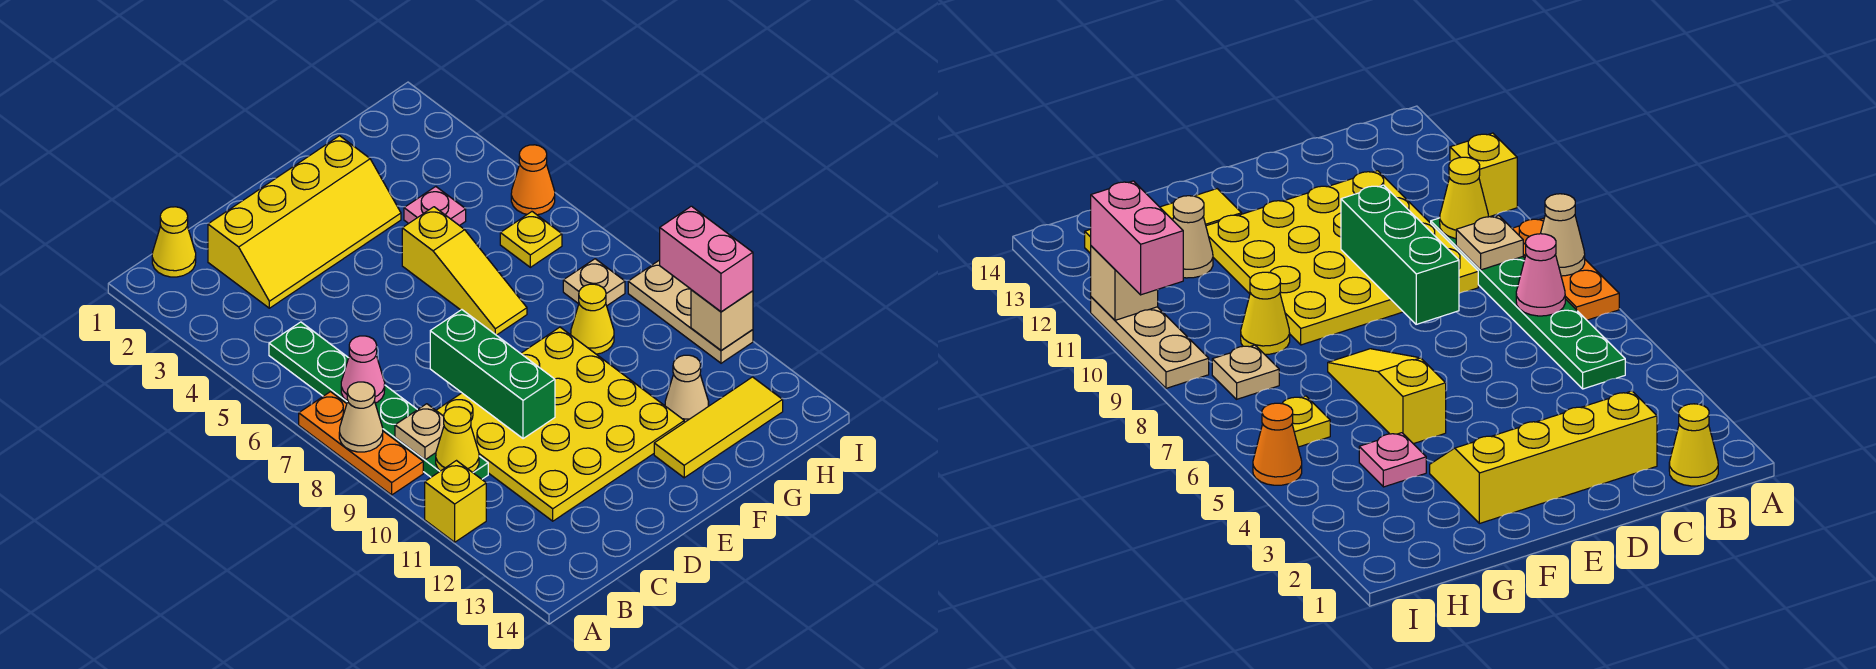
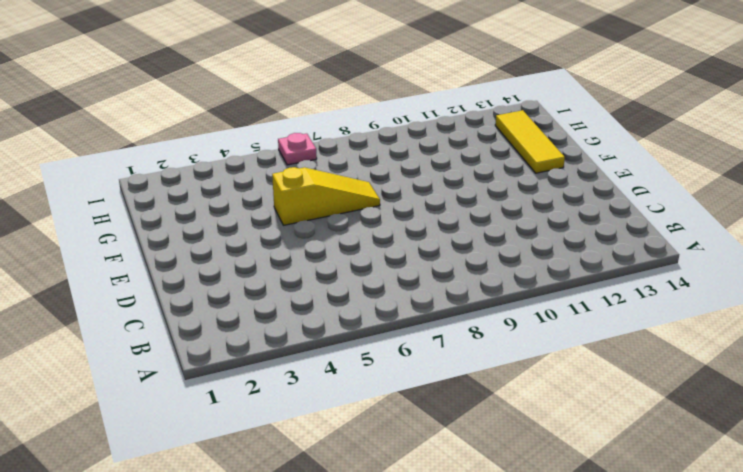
pink 1x1 plate [278,133,317,165] -> pink 1x1 plate moved to [404,187,466,226]
none -> orange 1x3 plate [299,392,423,495]
none -> yellow 1x1 brick [425,461,486,542]
none -> yellow 1x1 cone [152,207,196,277]

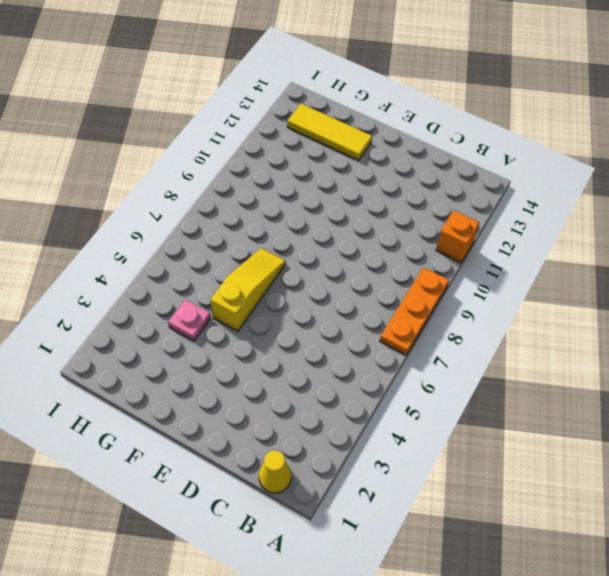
orange 1x1 brick [436,210,479,262] -> yellow 1x1 brick [425,461,486,542]
none -> green 1x6 plate [269,322,488,479]
none -> yellow 2x4 slope [208,136,401,308]
none -> yellow 4x4 plate [436,327,684,521]

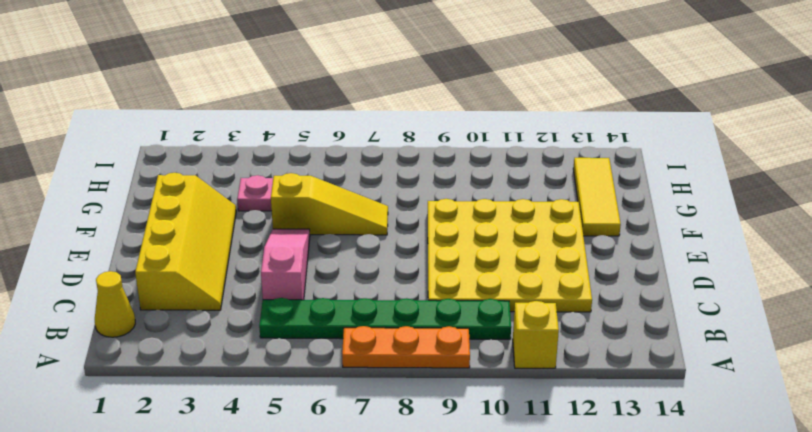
pink 1x3 slope [261,229,310,300] -> none
none -> yellow 1x1 cone [571,284,614,354]
none -> tan 1x1 cone [665,355,709,422]
none -> yellow 1x1 plate [500,212,562,267]

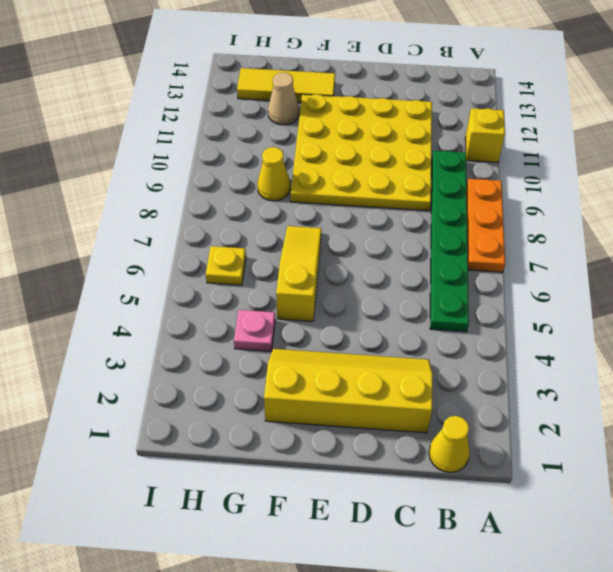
none -> tan 1x1 plate [563,259,625,306]
none -> orange 1x1 cone [511,145,555,215]
none -> tan 1x3 plate [628,260,753,363]

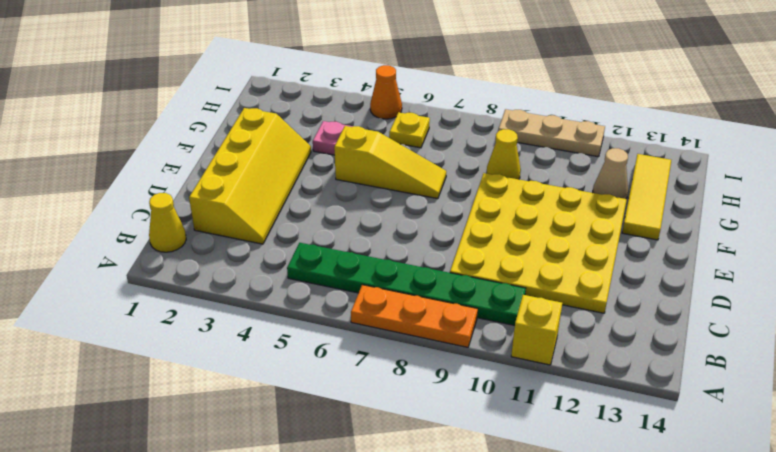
none -> tan 1x1 plate [563,259,625,306]
none -> tan 1x1 cone [339,382,383,452]
none -> pink 1x1 cone [341,336,385,403]

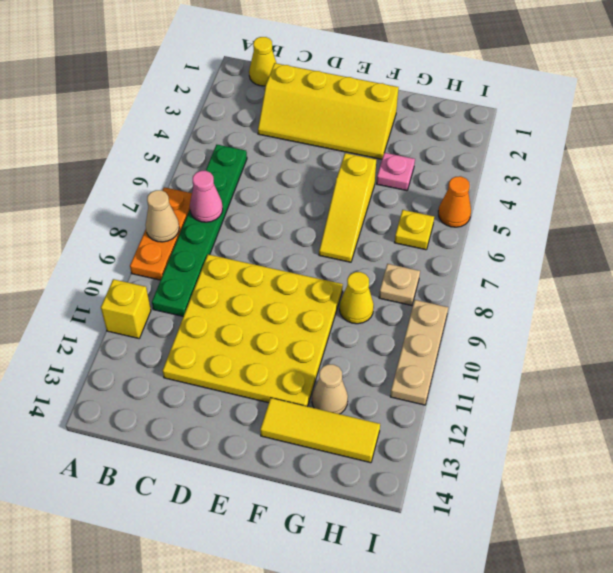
none -> tan 1x1 plate [395,404,444,460]
none -> yellow 1x1 cone [436,407,479,472]
none -> green 1x3 brick [430,310,555,439]

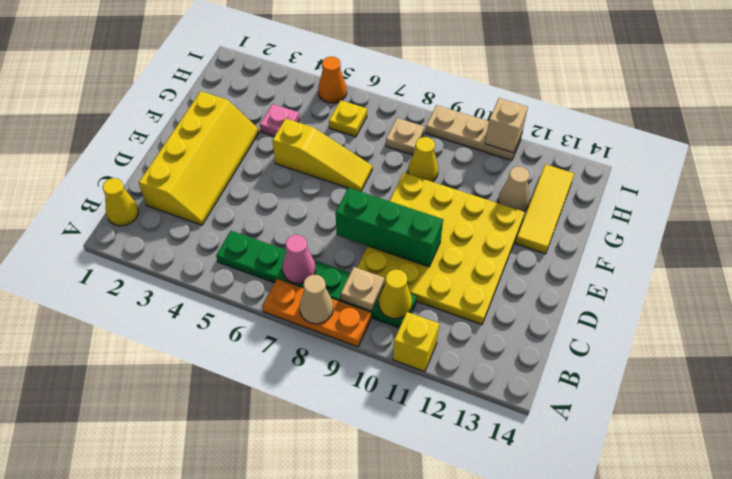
none -> pink 1x2 brick [660,206,753,312]

